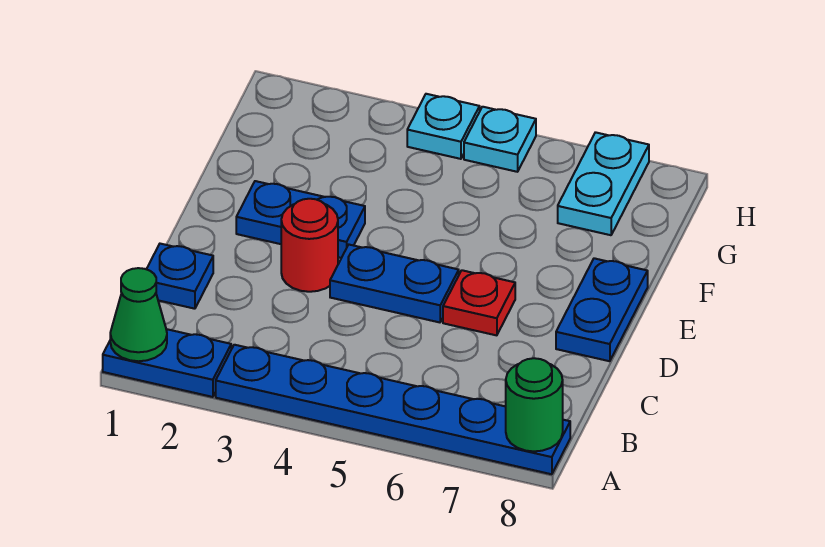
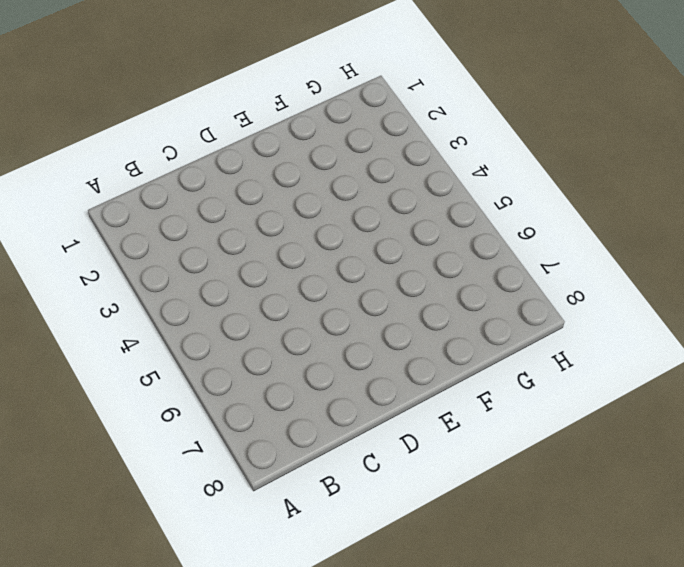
none -> blue 1x2 plate [103,329,231,397]
none -> blue 1x6 plate [216,345,570,474]
none -> blue 1x1 plate [147,244,213,309]

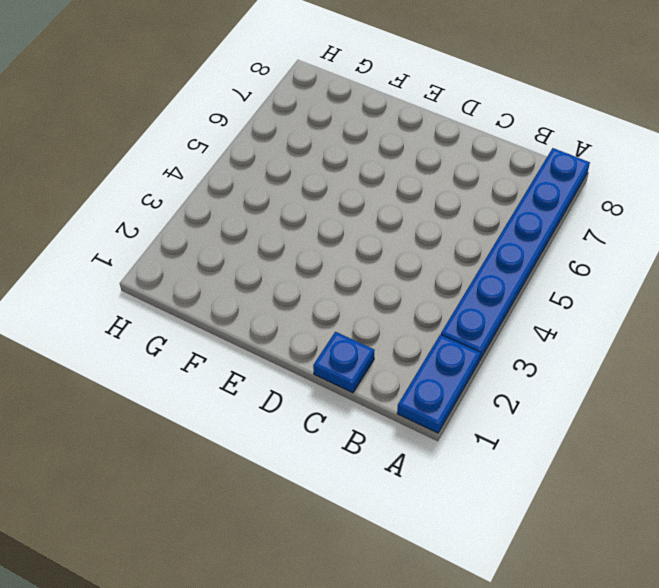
none -> red 1x1 round brick [281,199,338,292]
none -> blue 1x2 plate [330,245,459,322]
none -> red 1x1 plate [443,270,515,335]

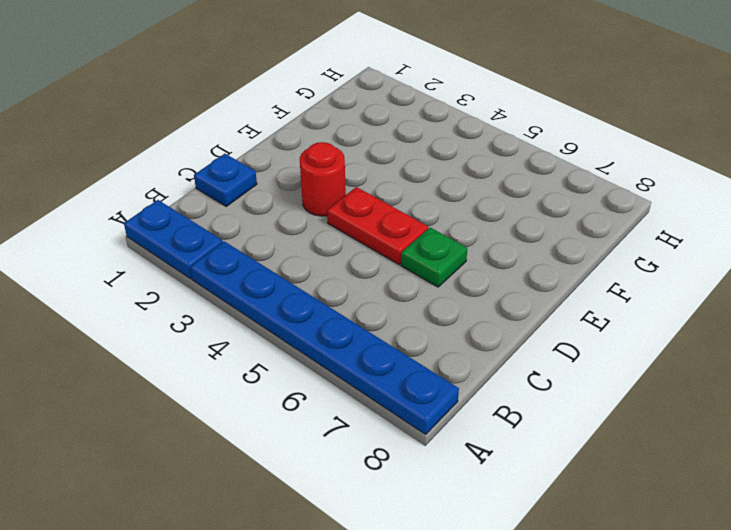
red 1x2 plate [327,187,428,264] -> blue 1x2 plate [330,245,459,322]
green 1x1 plate [401,228,467,287] -> red 1x1 plate [443,270,515,335]
none -> blue 1x2 plate [556,258,648,361]
none -> blue 1x2 plate [236,181,365,258]
none -> cyan 1x2 plate [558,132,649,235]

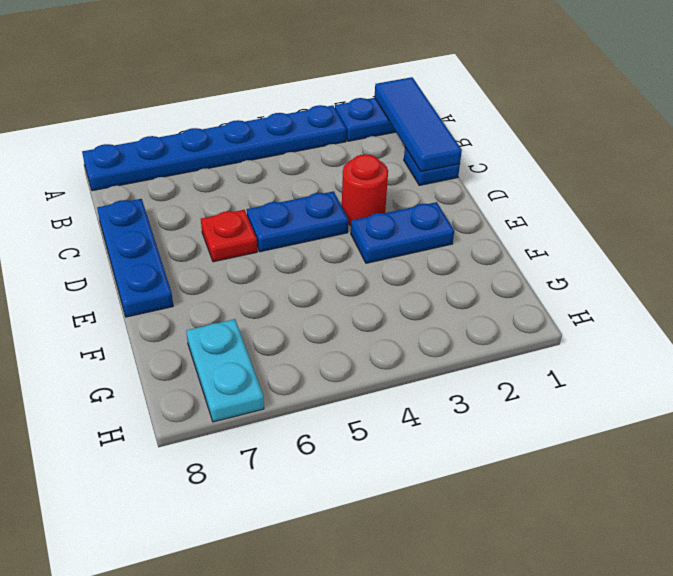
blue 1x3 tile [375,77,462,172] -> green 1x1 cone [110,268,167,361]
blue 1x3 plate [97,199,173,317] -> blue 1x2 plate [556,258,648,361]
none -> cyan 1x1 plate [407,94,480,159]
none -> cyan 1x1 plate [464,107,536,172]
none -> green 1x1 round brick [506,358,563,451]

